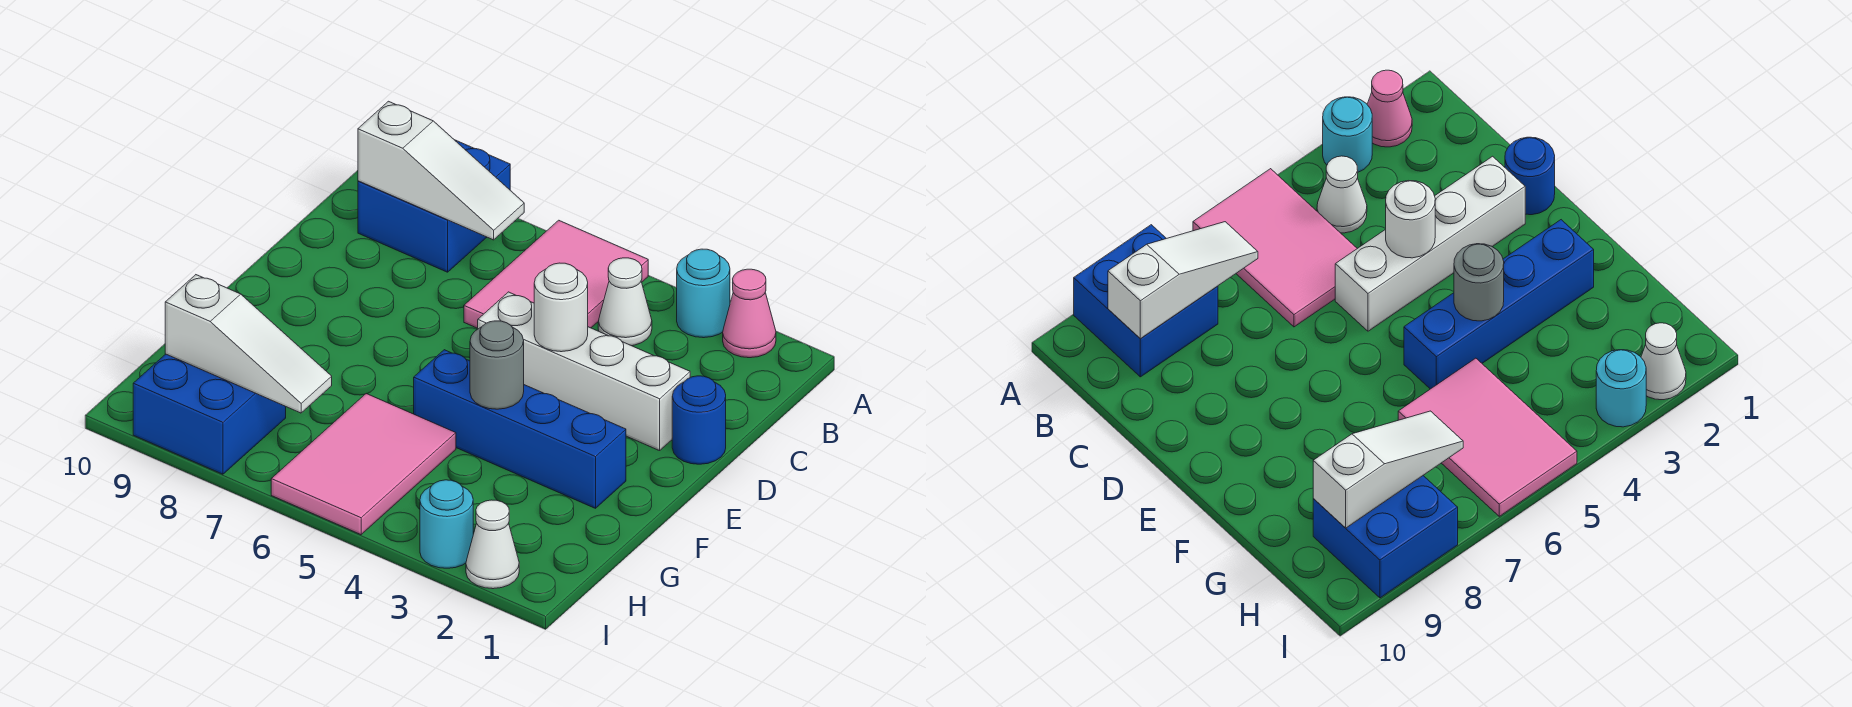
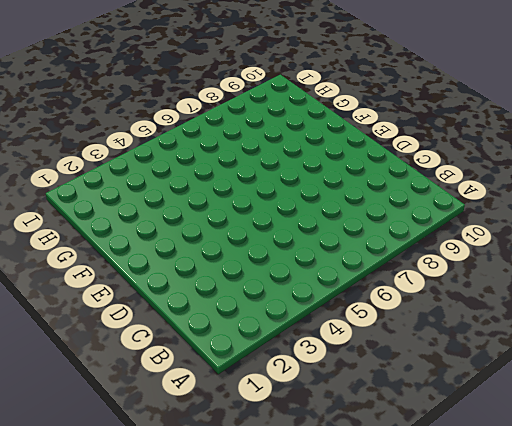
none -> pink 1x1 cone [723,269,776,358]
none -> cyan 1x1 round brick [677,249,730,338]
none -> pink 2x3 tile [464,220,648,328]

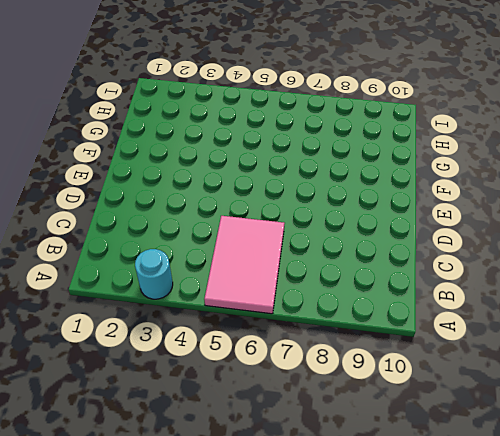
none -> pink 1x1 cone [723,269,776,358]
none -> blue 2x2 brick [358,140,510,272]
none -> white 1x1 cone [598,258,652,346]

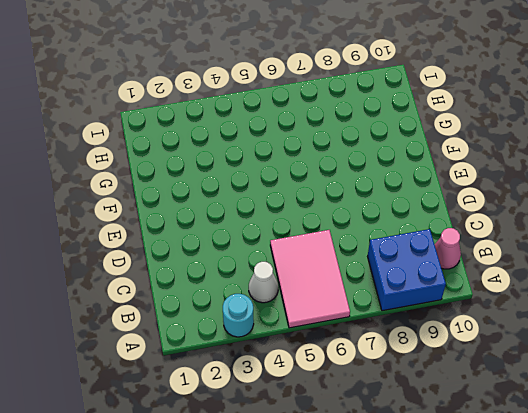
pink 1x1 cone [435,228,461,269] -> pink 1x1 cone moved to [723,269,776,358]
none -> blue 1x1 round brick [672,376,726,464]
none -> white 1x4 brick [478,292,690,451]
none -> blue 1x4 brick [414,350,626,508]

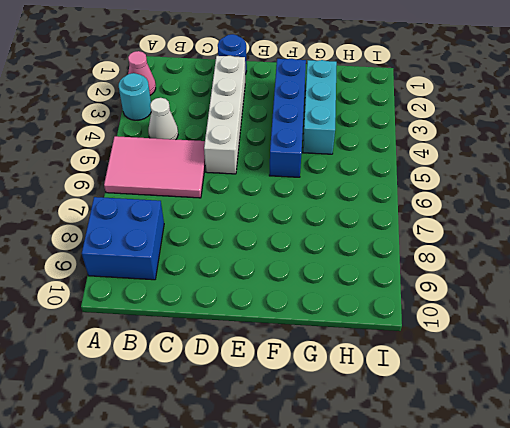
cyan 1x3 brick [303,60,337,154] -> none
none -> pink 2x3 tile [271,394,456,535]
none -> blue 2x2 brick [133,354,286,474]
none -> white 1x1 cone [466,500,519,589]

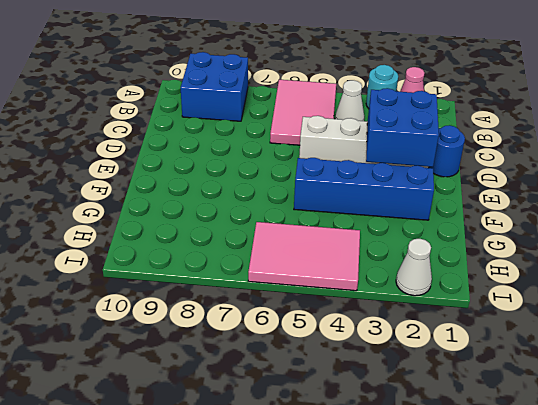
blue 2x2 brick [366,88,439,167] -> blue 2x2 brick moved to [133,354,286,474]
pink 2x3 tile [248,222,360,291] -> pink 2x3 tile turned to [271,394,456,535]
none -> cyan 1x1 round brick [420,480,473,568]
none -> white 1x3 slope [358,101,524,240]
none -> white 1x1 round brick [534,263,588,352]

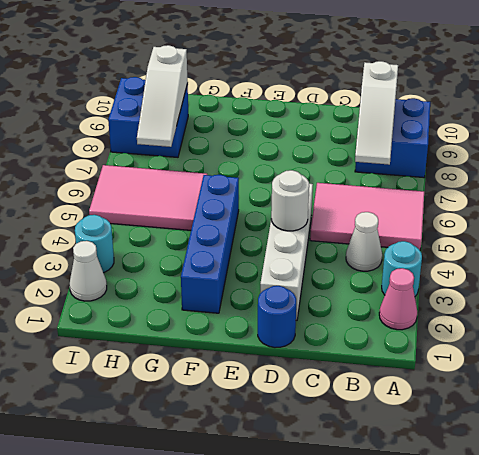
none -> grey 1x1 round brick [470,321,524,409]

